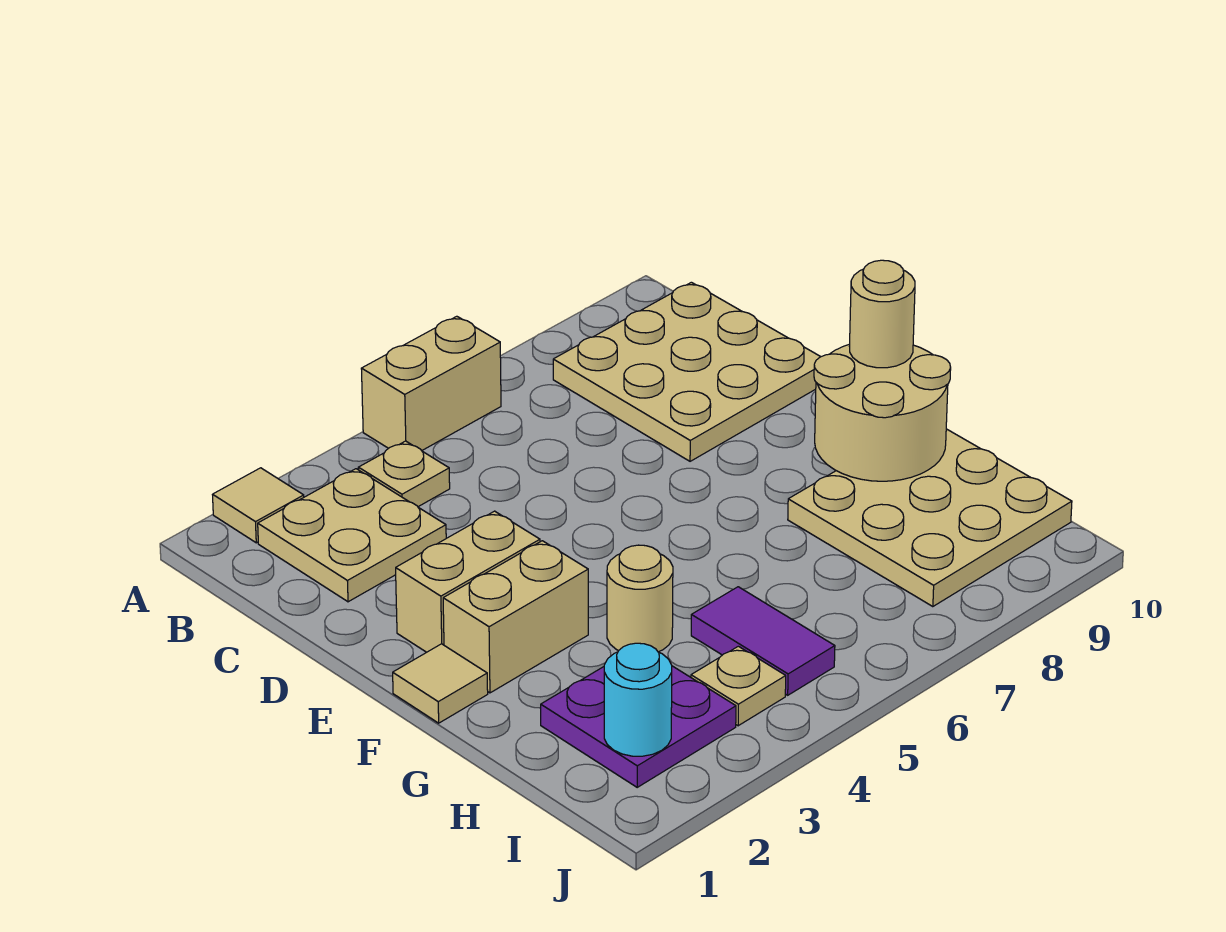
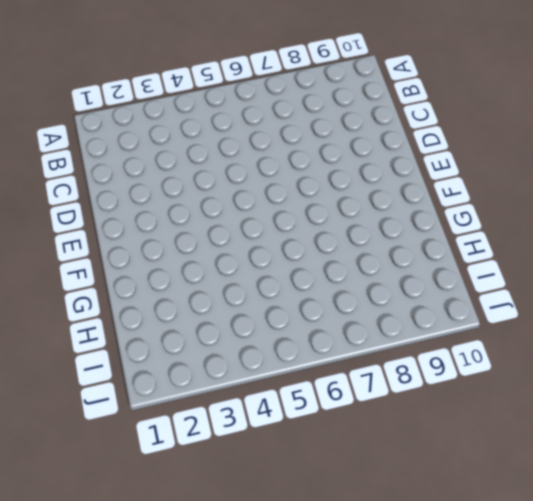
none -> tan 1x1 tile [212,468,304,543]
none -> tan 1x2 brick [361,316,501,451]
none -> tan 2x2 plate [258,469,446,602]

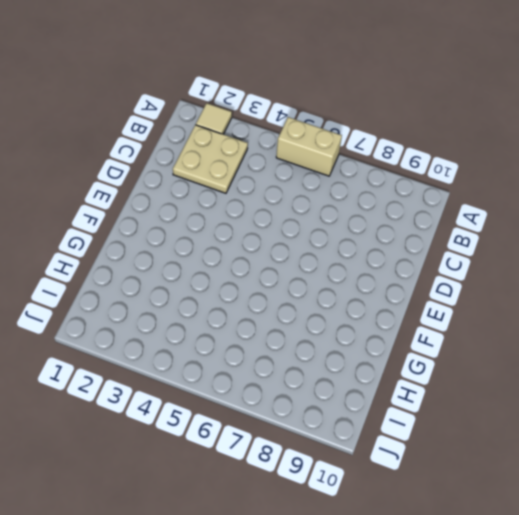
none -> tan 1x1 plate [358,441,450,507]
none -> tan 3x3 plate [553,282,820,461]
none -> tan 1x2 brick [396,511,540,652]

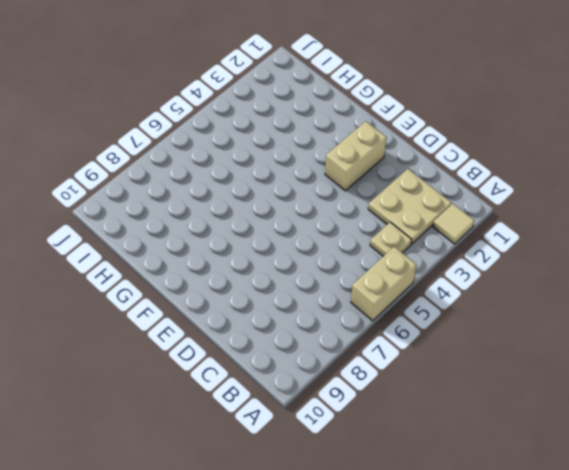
none -> tan 3x3 plate [553,282,820,461]
none -> tan 1x1 tile [393,644,488,723]
none -> tan 1x2 brick [443,541,588,693]

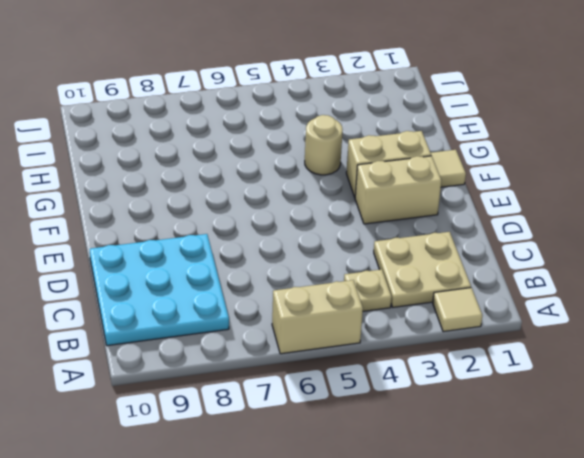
cyan 3x3 plate [90,234,229,346] -> tan 3x3 plate [553,282,820,461]
none -> tan 3x3 plate [788,429,1072,607]
none -> purple 2x2 plate [541,666,736,787]
none -> purple 1x2 tile [691,587,835,695]

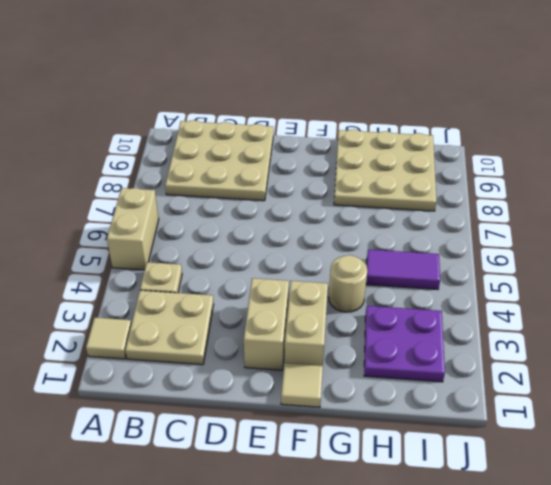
none -> tan 1x1 plate [691,646,786,726]
none -> tan 2x2 round brick [814,344,951,481]
none -> cyan 1x1 round brick [604,643,672,756]

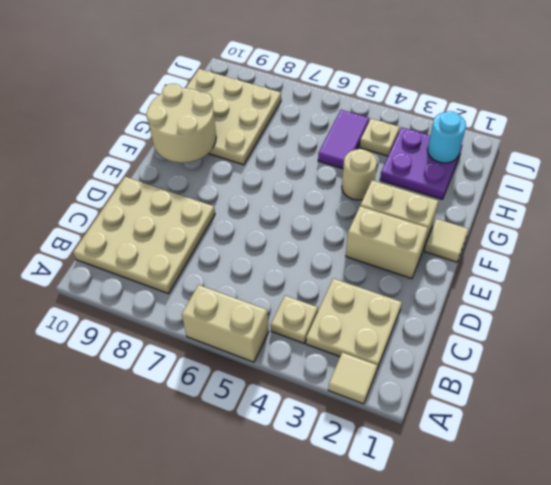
none -> tan 1x1 round brick [850,260,915,368]

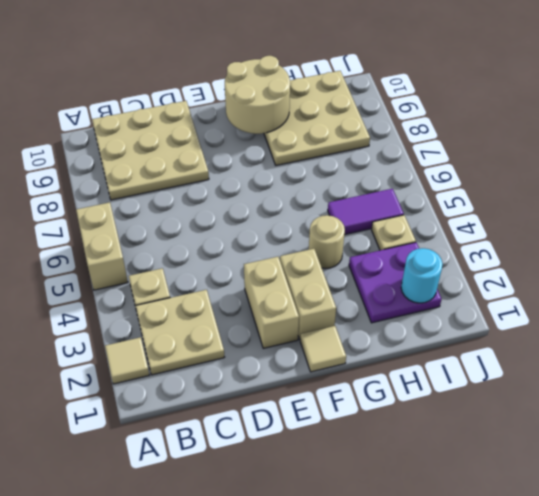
none -> tan 1x1 round brick [850,260,915,368]

